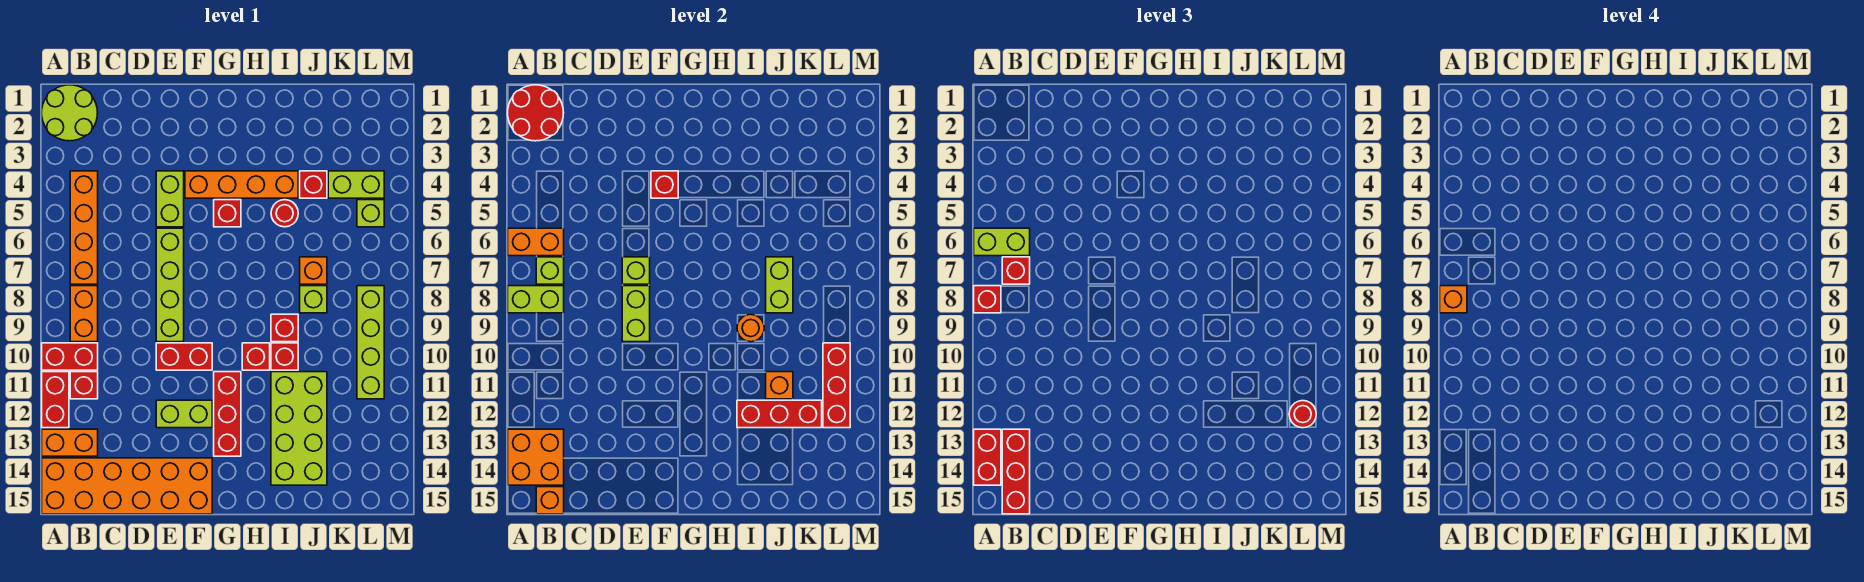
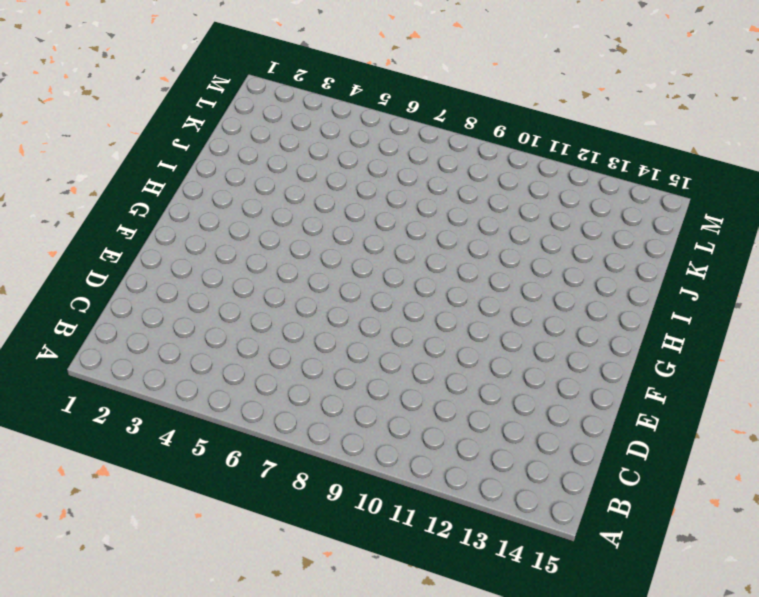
none -> lime 2x2 round brick [42,85,98,141]
none -> red 1x2 brick [42,343,98,370]
none -> red 1x2 brick [42,372,69,428]
none -> orange 1x2 brick [42,429,98,456]

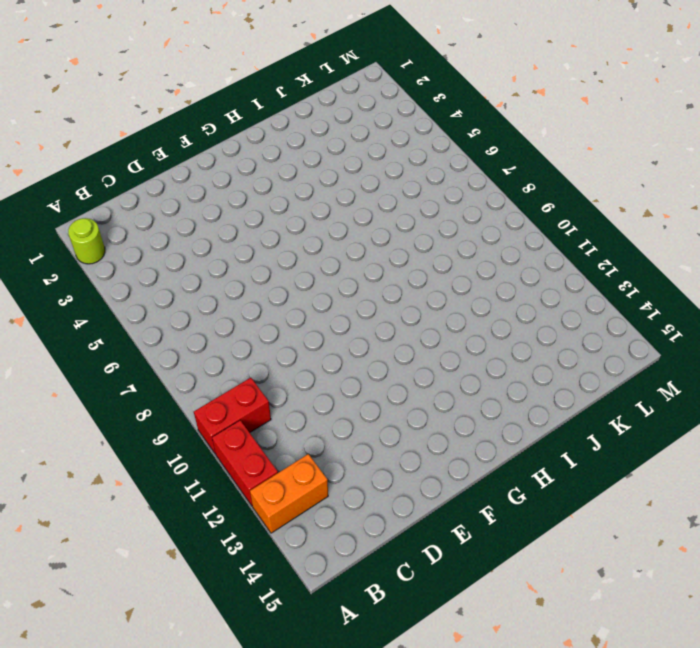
lime 1x1 round brick [68,218,105,264] -> lime 2x2 round brick [42,85,98,141]
none -> orange 2x6 brick [42,458,212,514]
none -> orange 1x4 brick [70,171,98,284]
none -> orange 1x2 brick [70,286,98,342]
none -> red 1x1 brick [70,372,98,399]

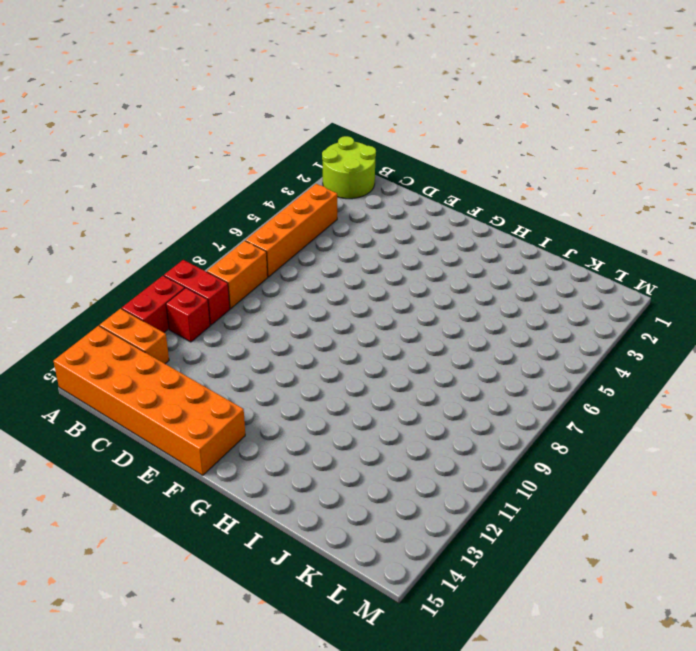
none -> lime 1x2 brick [156,171,184,227]
none -> lime 1x4 brick [156,228,184,342]
none -> red 1x2 brick [156,343,212,370]
none -> lime 1x2 brick [156,400,212,428]

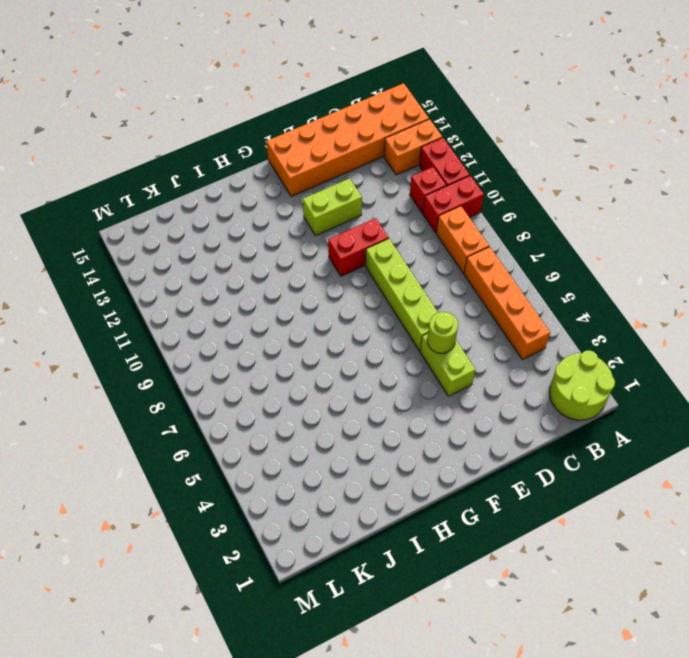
lime 1x1 round brick [427,312,458,353] -> none
none -> orange 1x4 brick [185,171,298,198]
none -> red 1x1 brick [214,200,241,227]
none -> red 1x3 brick [214,372,241,456]
none -> red 1x1 brick [242,343,270,370]

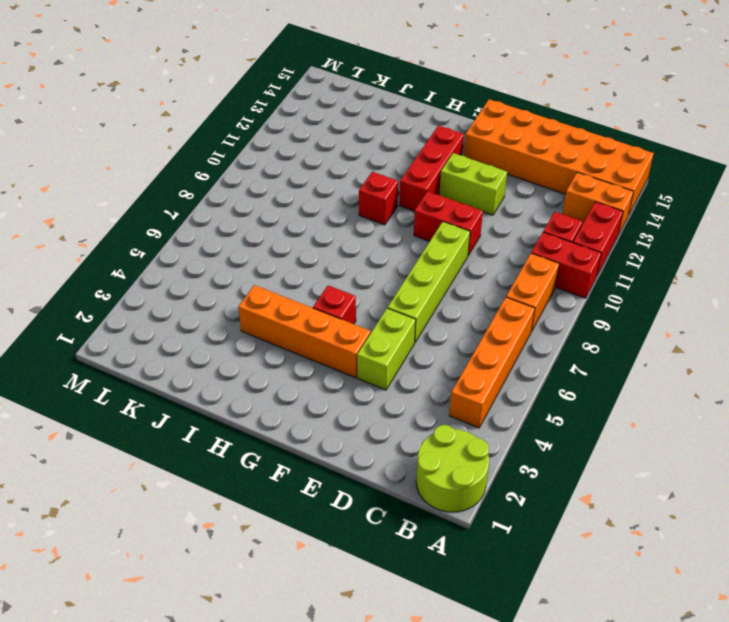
none -> red 1x1 round brick [271,200,298,227]
none -> red 1x1 brick [271,314,298,342]
none -> red 1x1 brick [271,343,298,370]
none -> lime 2x4 brick [271,372,327,485]

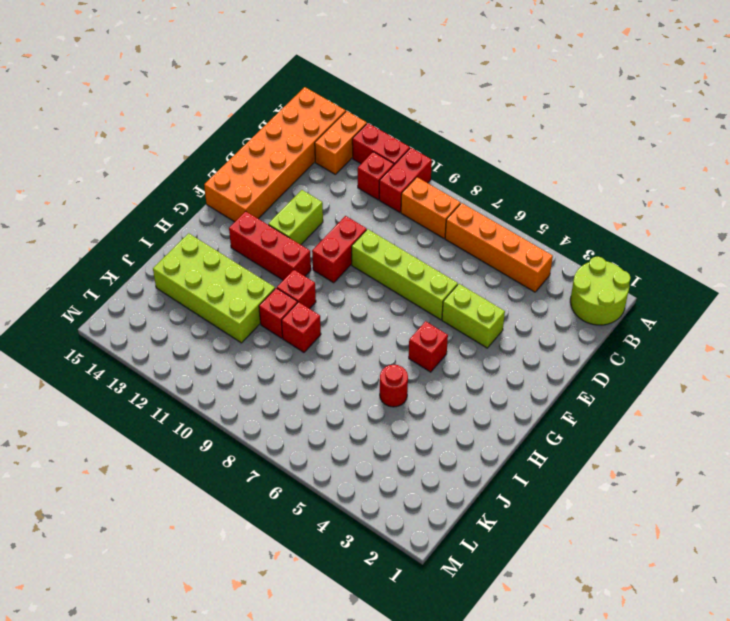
none -> orange 1x4 brick [185,171,298,198]
none -> red 1x1 brick [300,171,327,198]
none -> orange 1x1 brick [300,257,327,284]
none -> lime 1x1 brick [300,286,327,313]

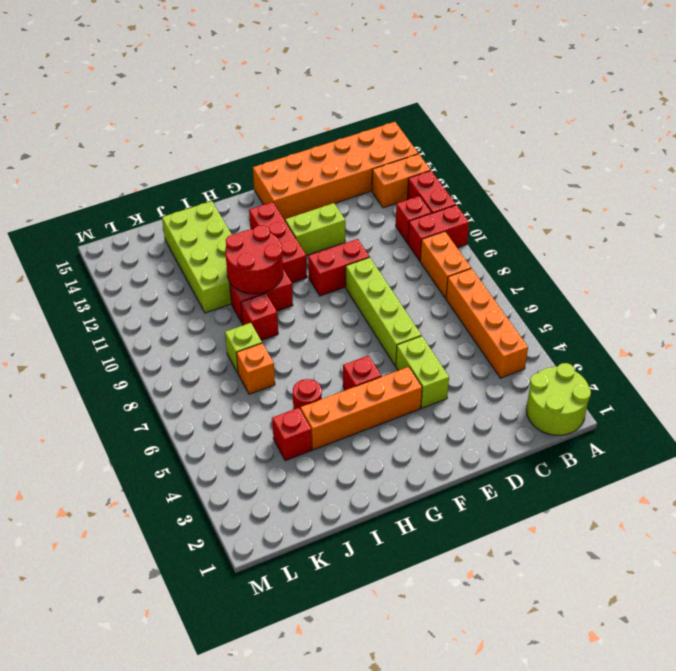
red 2x2 round brick [225,225,283,294] -> red 2x2 round brick moved to [508,85,564,141]
none -> lime 1x2 brick [328,171,384,198]
none -> lime 1x1 brick [357,200,384,227]
none -> lime 1x4 brick [357,286,384,399]
none -> orange 1x2 brick [508,228,564,256]

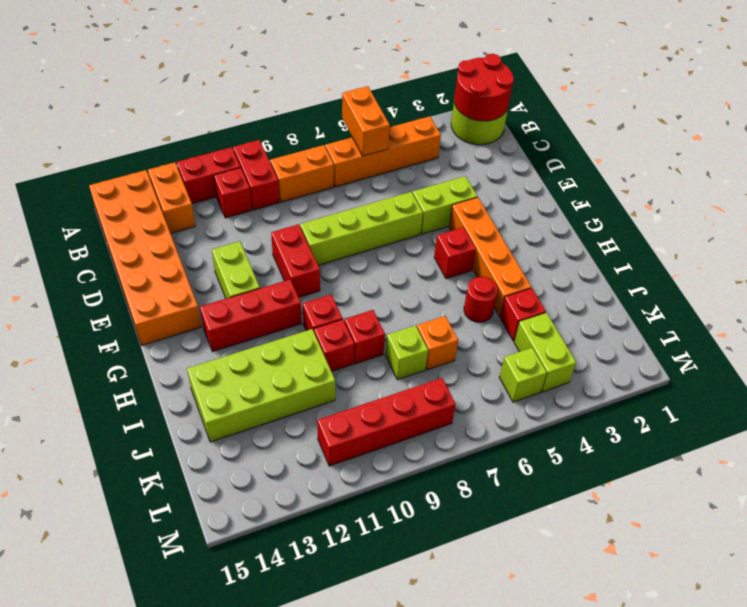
red 1x4 brick [317,378,456,466] -> lime 1x4 brick [357,286,384,399]
none -> lime 1x2 brick [508,286,564,313]
none -> orange 2x2 brick [508,429,564,485]
none -> lime 1x1 brick [536,257,564,284]
none -> orange 1x1 brick [536,487,564,514]

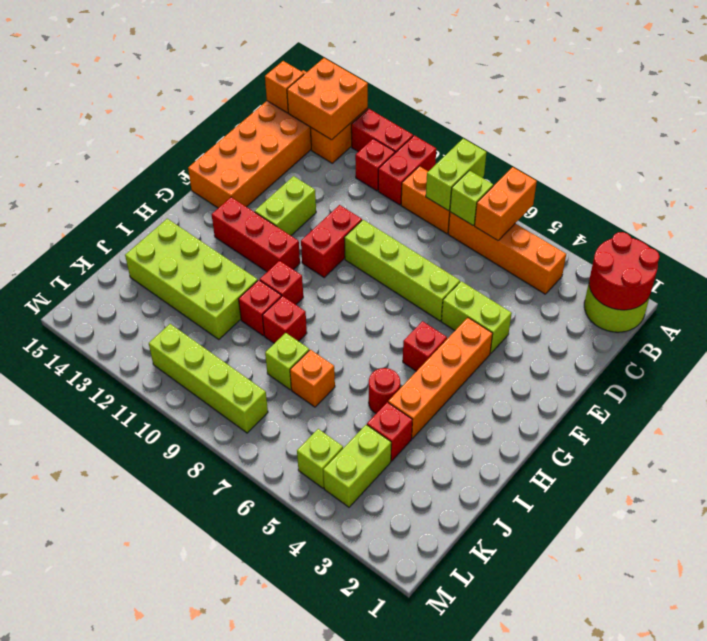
none -> lime 1x1 brick [622,257,650,284]
none -> lime 1x2 brick [622,286,650,342]
none -> red 1x1 brick [651,171,678,198]
none -> orange 1x1 round brick [737,314,764,342]

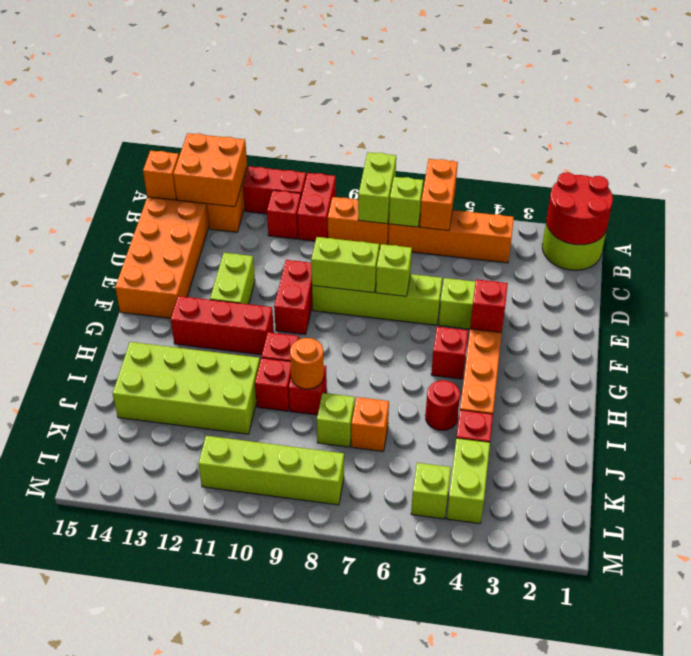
none -> red 1x3 brick [737,400,822,428]
none -> lime 1x2 brick [766,257,793,313]
none -> orange 1x1 brick [766,372,793,399]
none -> red 1x3 brick [823,343,850,428]

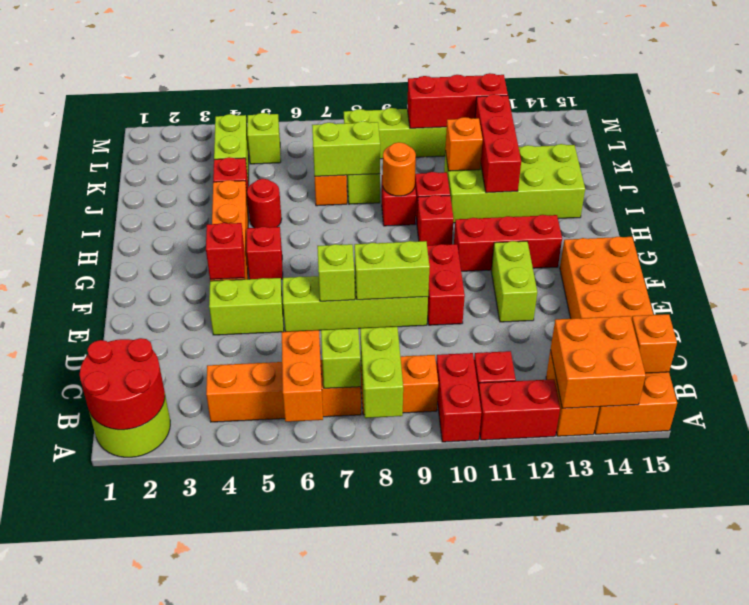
none -> lime 1x2 brick [974,228,1030,256]
none -> red 1x1 brick [974,286,1001,313]
none -> red 1x2 brick [974,429,1001,485]
none -> red 1x1 brick [1002,257,1030,284]

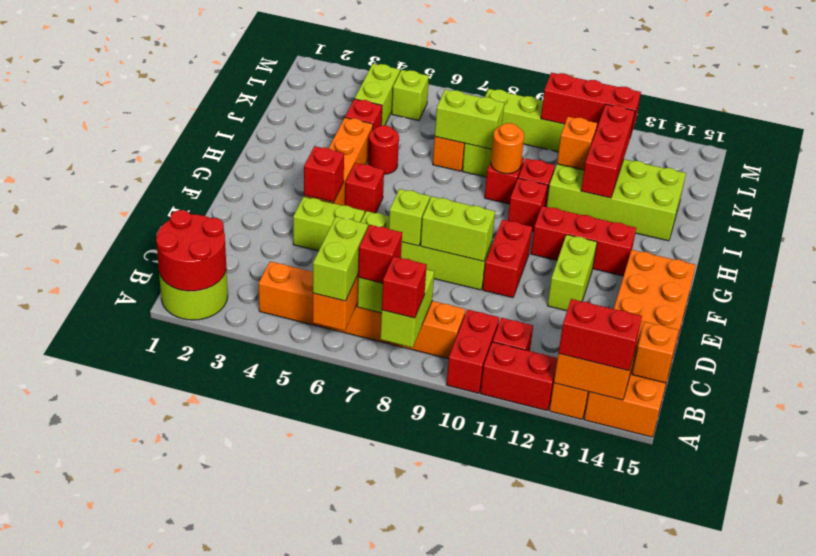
none -> red 1x3 brick [1002,429,1030,514]
none -> red 1x1 round brick [1289,401,1316,428]
none -> orange 1x1 brick [1440,286,1467,313]

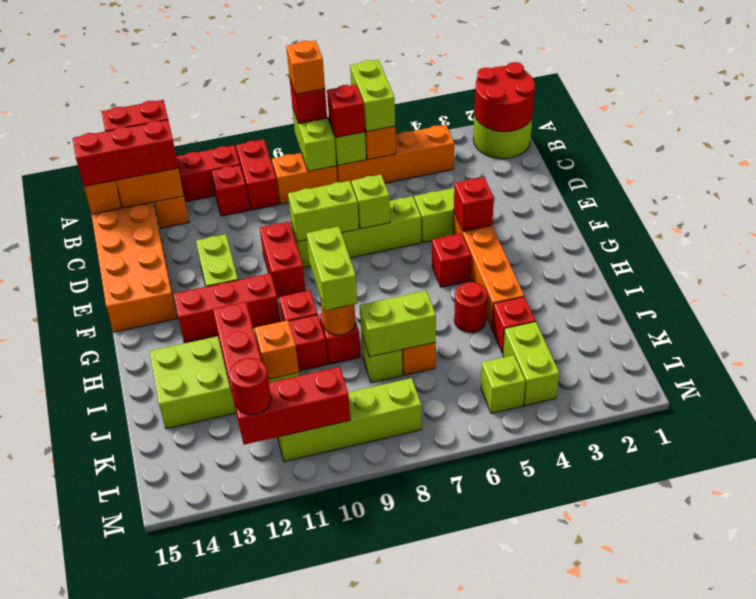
lime 1x2 brick [306,227,357,311] -> none

